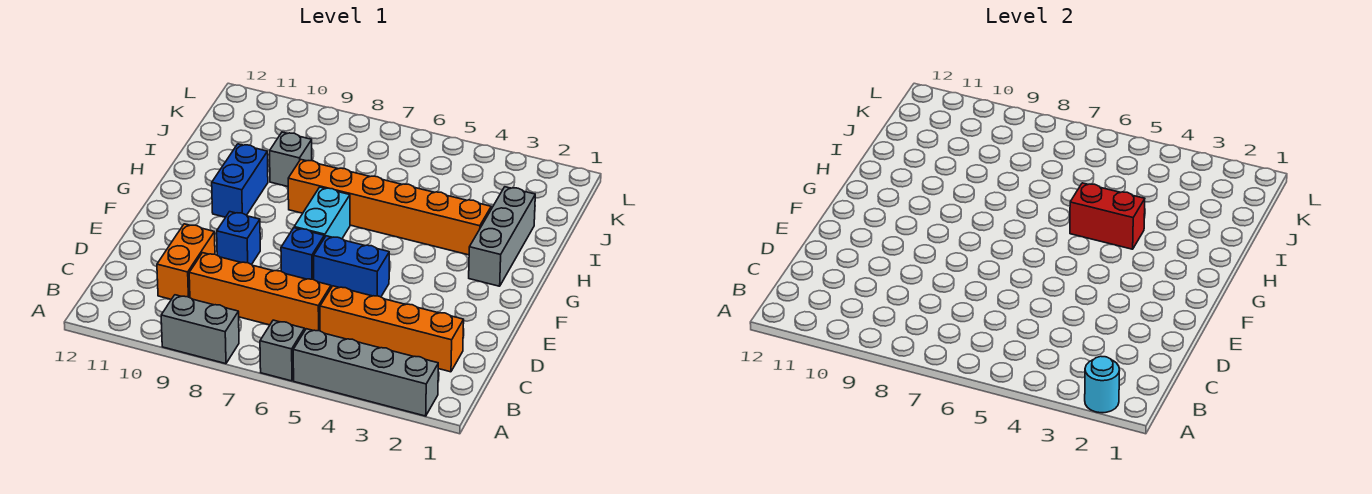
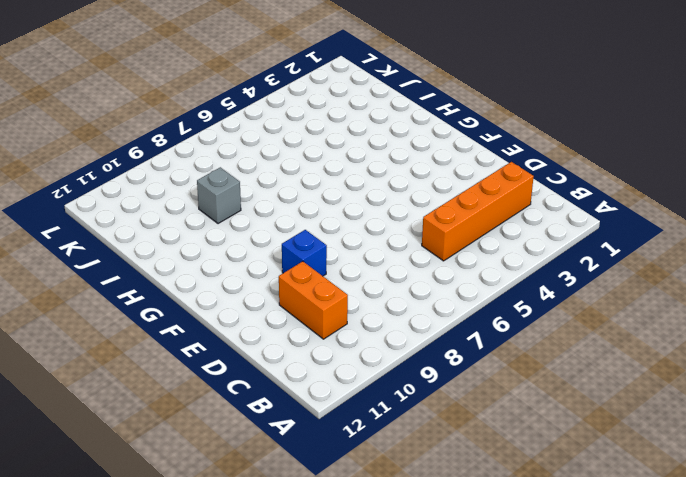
none -> grey 1x4 brick [293,329,438,416]
none -> grey 1x1 brick [260,320,305,381]
none -> grey 1x2 brick [161,295,239,364]

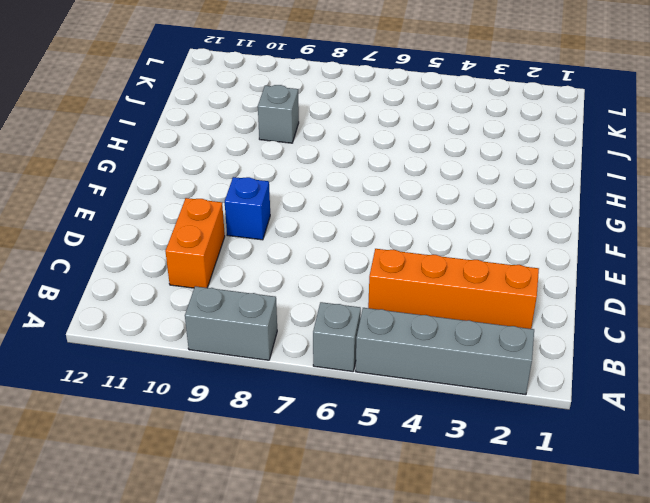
none -> orange 1x4 brick [189,253,331,331]
none -> blue 1x2 brick [314,236,389,297]
none -> blue 1x1 brick [281,228,324,279]

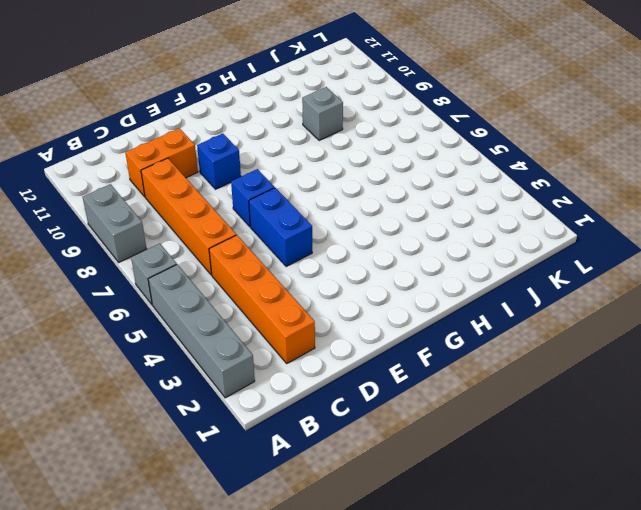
none -> cyan 1x2 brick [294,187,350,239]
none -> grey 1x3 brick [469,187,535,286]
none -> blue 1x2 brick [212,144,268,217]

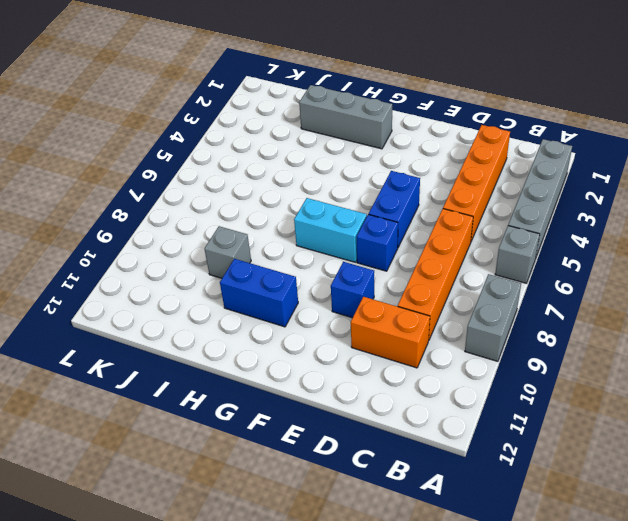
none -> orange 1x6 brick [288,160,491,255]
none -> cyan 1x1 round brick [1085,356,1120,413]
none -> red 1x2 brick [1070,183,1145,249]

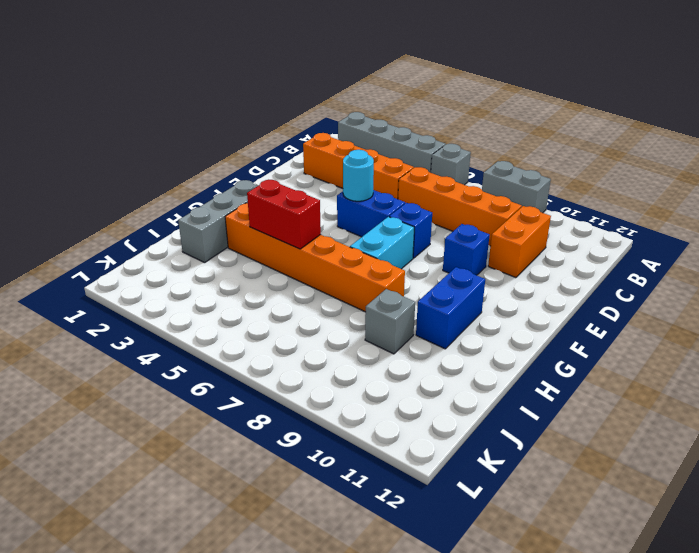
cyan 1x1 round brick [343,150,374,201] -> cyan 1x1 round brick moved to [1085,356,1120,413]

